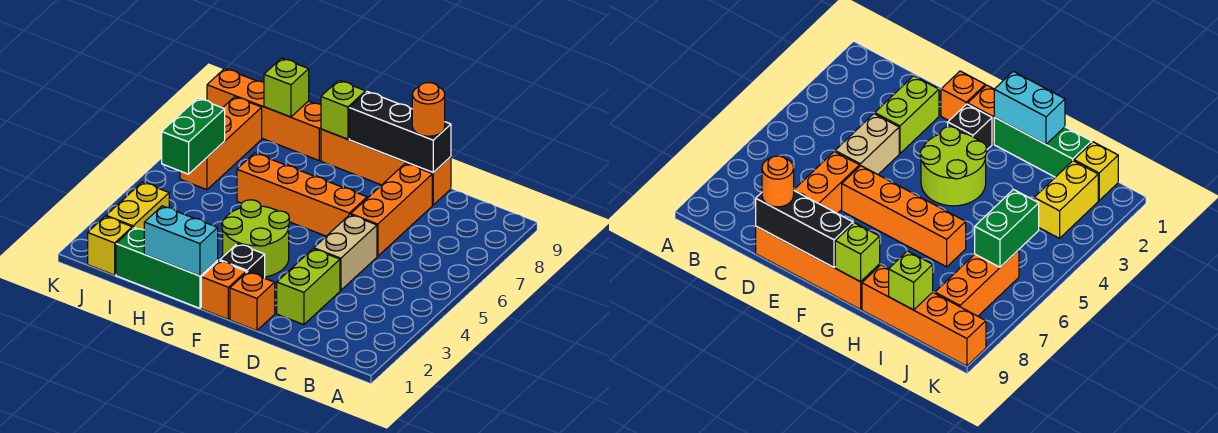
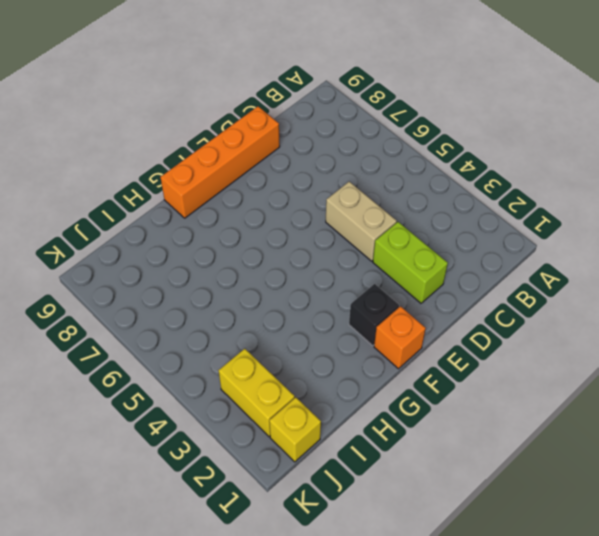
none -> orange 1x3 brick [351,163,432,256]
none -> orange 1x1 brick [230,272,275,331]
none -> orange 1x4 brick [237,153,367,236]

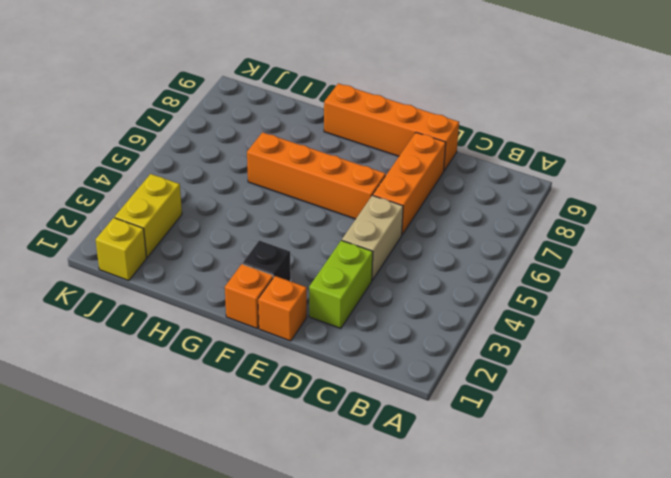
none -> lime 2x2 round brick [222,200,289,277]
none -> green 1x3 brick [116,227,218,308]
none -> orange 1x4 brick [207,69,321,160]

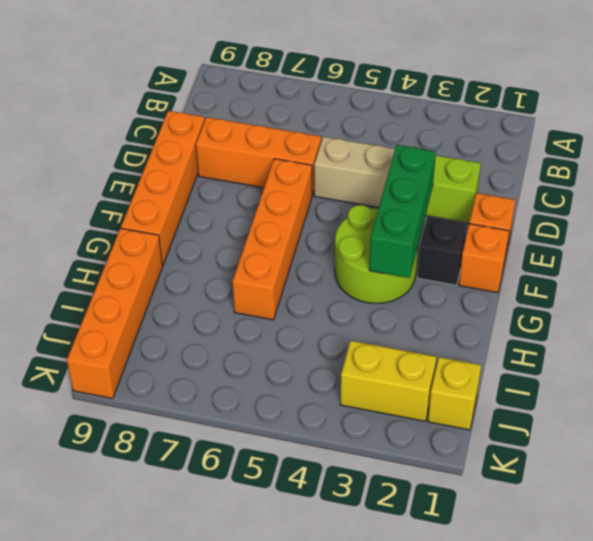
green 1x3 brick [369,145,436,278] -> green 1x3 brick moved to [116,227,218,308]
none -> orange 1x3 brick [180,97,262,190]
none -> black 1x3 brick [349,92,451,172]
none -> cyan 1x2 brick [144,206,218,276]

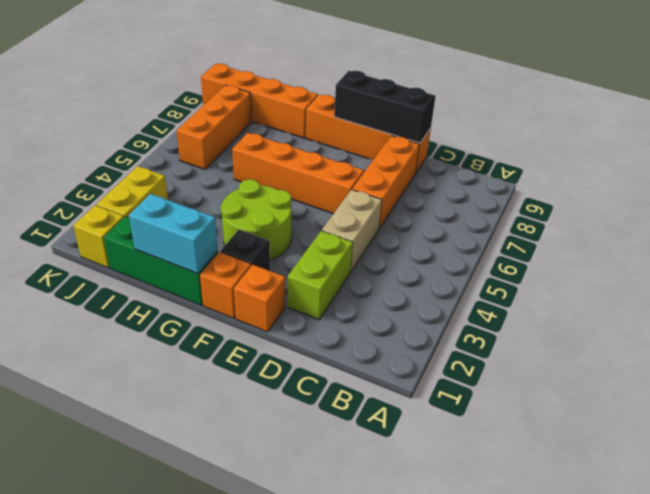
none -> lime 1x1 brick [321,80,366,139]
none -> lime 1x1 brick [264,58,309,117]
none -> green 1x2 brick [162,98,225,174]

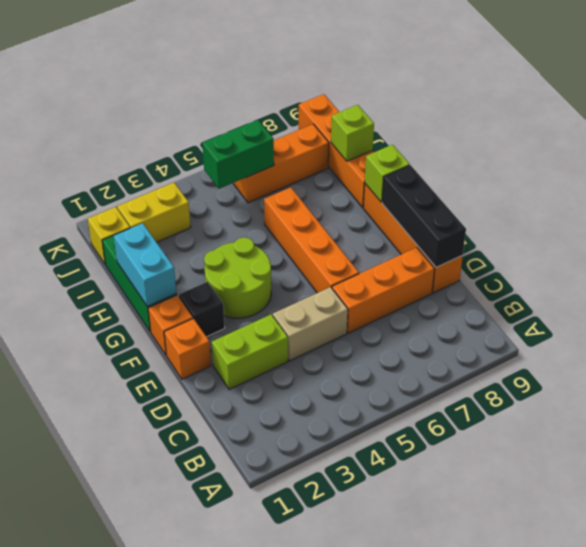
none -> orange 1x1 round brick [412,83,445,136]

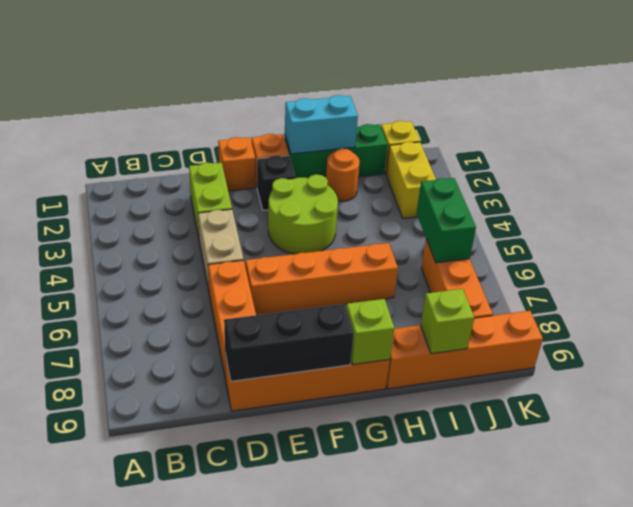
orange 1x1 round brick [326,149,360,201] -> orange 1x1 round brick moved to [412,83,445,136]

